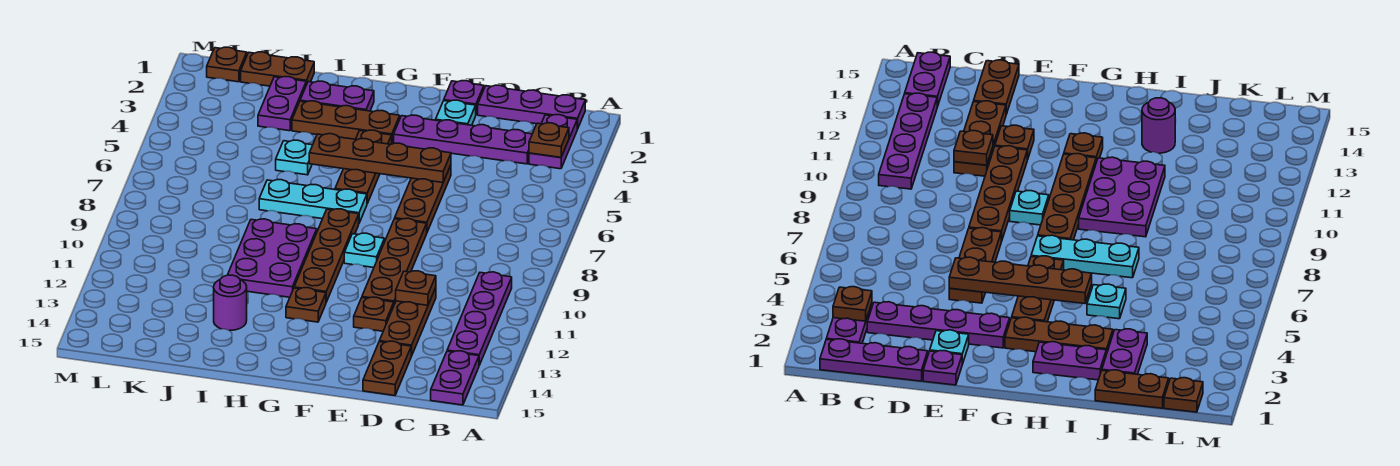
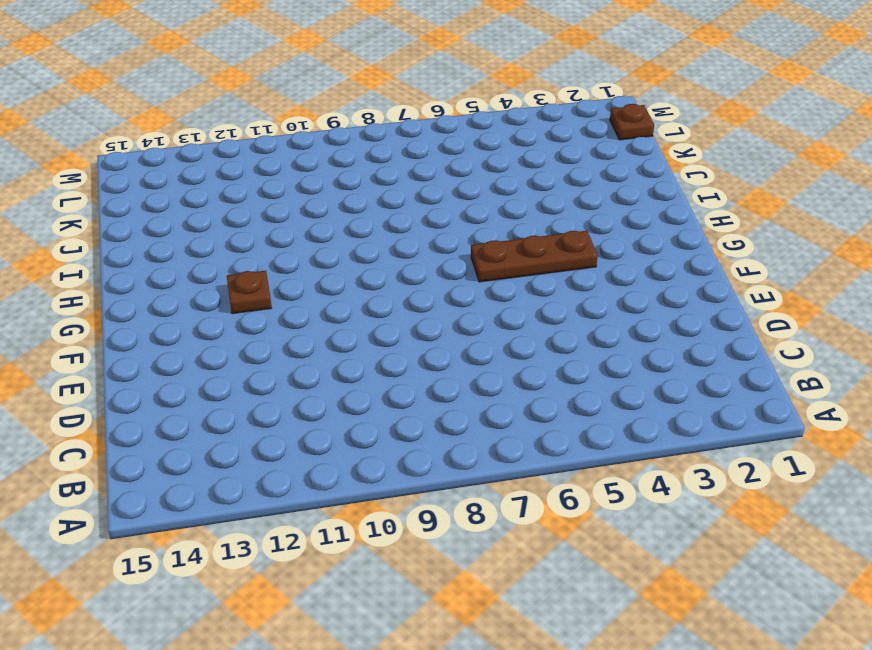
none -> purple 1x3 plate [478,85,585,129]
none -> purple 1x2 plate [529,115,577,169]
none -> purple 1x4 plate [447,272,512,365]

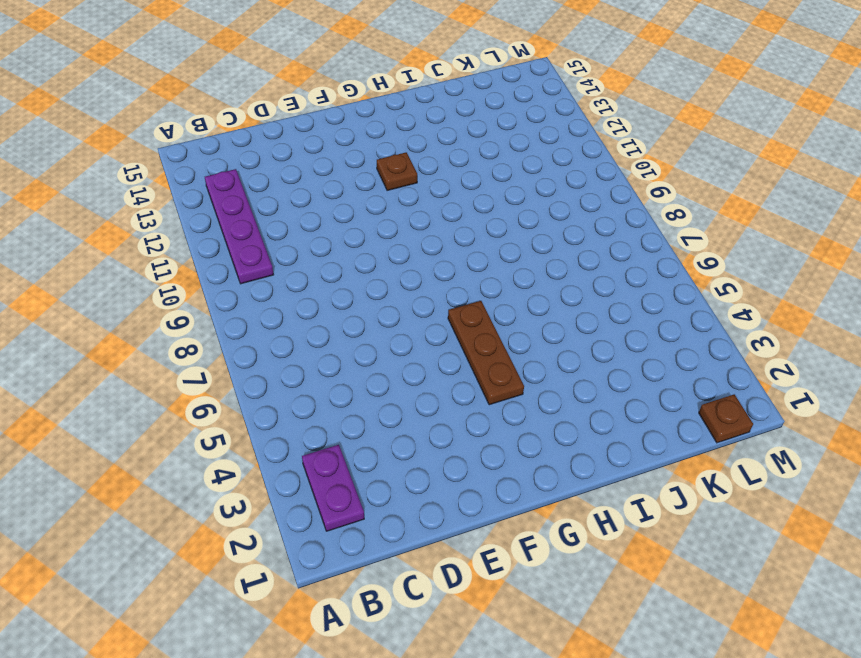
none -> purple 1x3 plate [478,85,585,129]
none -> purple 1x2 plate [431,351,479,405]
none -> purple 1x4 plate [394,115,532,164]

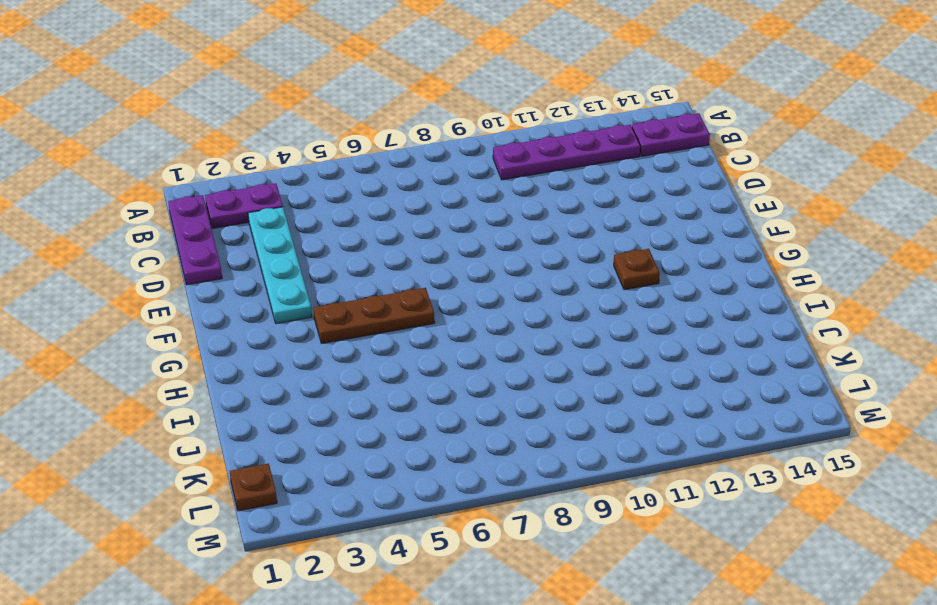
cyan 1x4 plate [248,207,312,324] -> purple 1x4 plate [394,115,532,164]
none -> brown 1x3 plate [379,288,436,356]
none -> brown 1x2 plate [363,341,411,396]
none -> purple 1x1 plate [444,81,484,114]

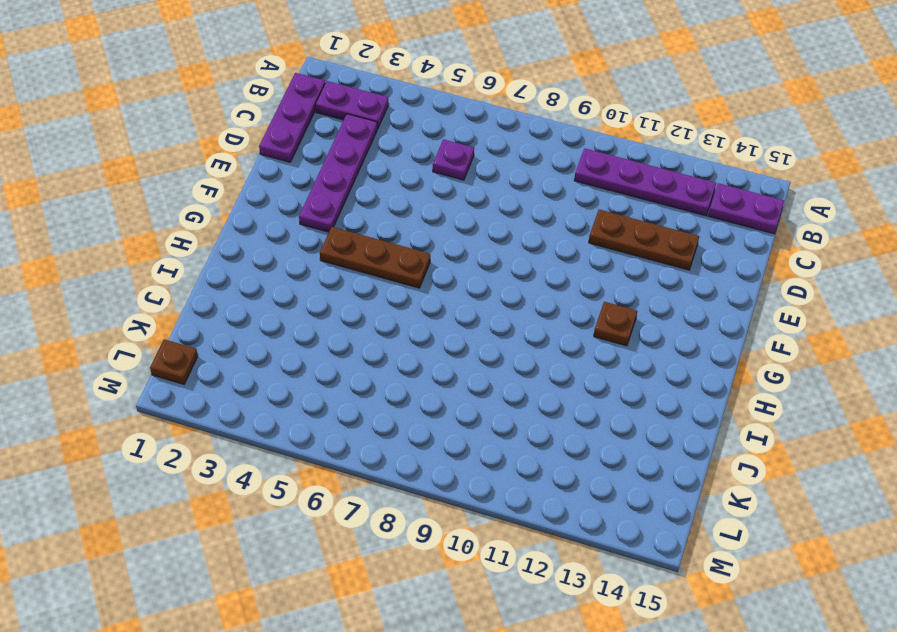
purple 1x1 plate [433,139,474,180] -> purple 1x1 plate moved to [444,81,484,114]
none -> brown 1x2 plate [363,341,411,396]
none -> cyan 1x1 plate [436,100,476,125]
none -> brown 1x3 plate [395,165,451,232]

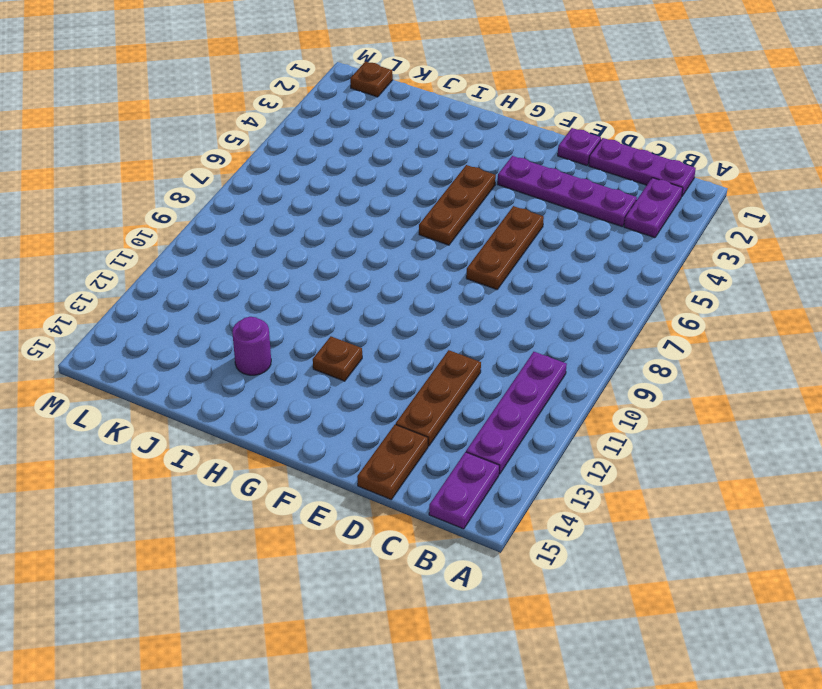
none -> cyan 1x1 plate [436,100,476,125]
none -> brown 1x4 plate [362,218,427,304]
none -> brown 1x1 plate [354,297,394,331]

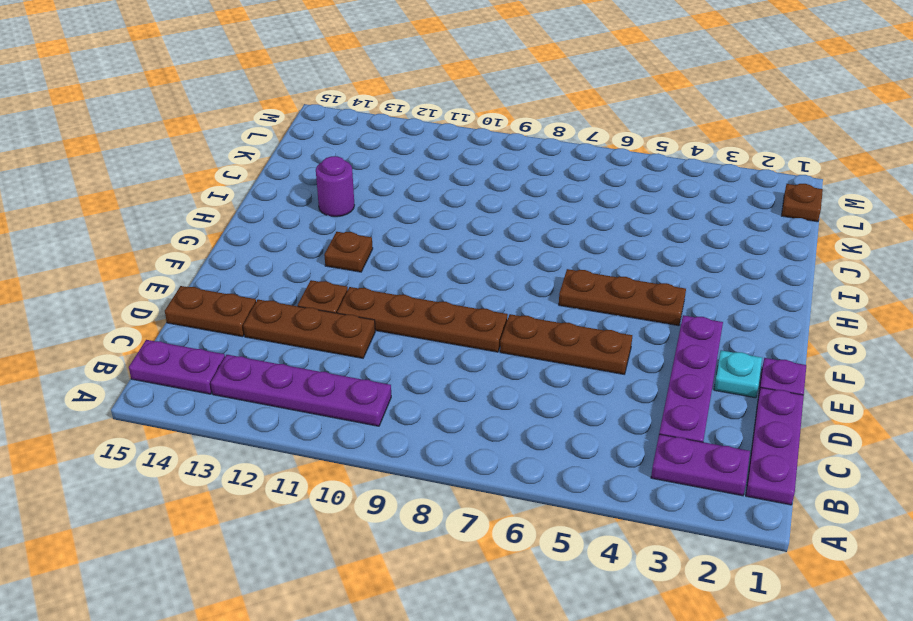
none -> cyan 1x1 plate [344,233,384,268]
none -> brown 1x3 plate [292,101,400,144]
none -> cyan 1x3 plate [259,180,367,223]

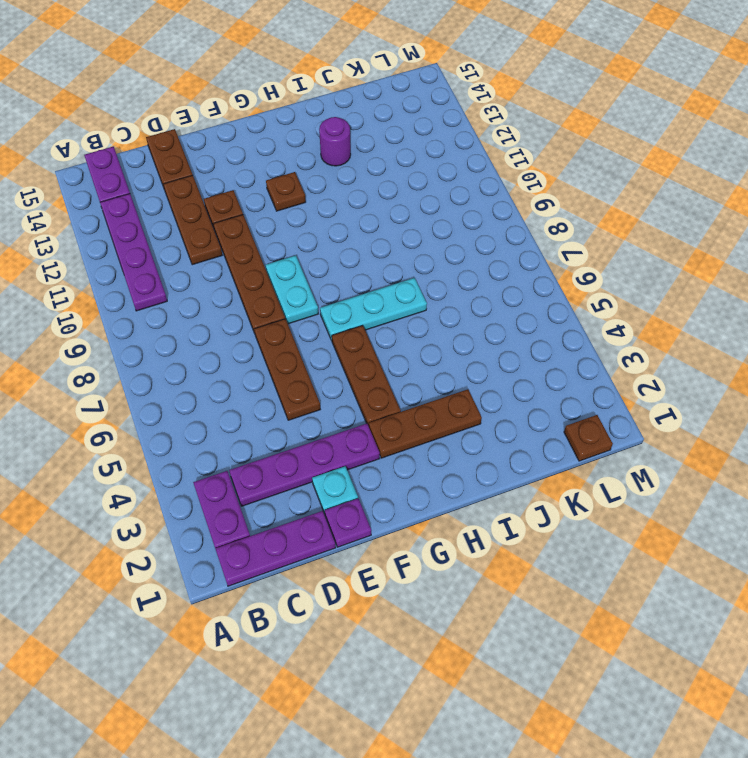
cyan 1x2 plate [266,255,318,324] -> cyan 1x1 plate [344,233,384,268]
none -> brown 1x4 plate [294,209,359,302]
none -> purple 1x2 plate [300,81,374,111]
none -> purple 2x3 plate [228,219,317,297]

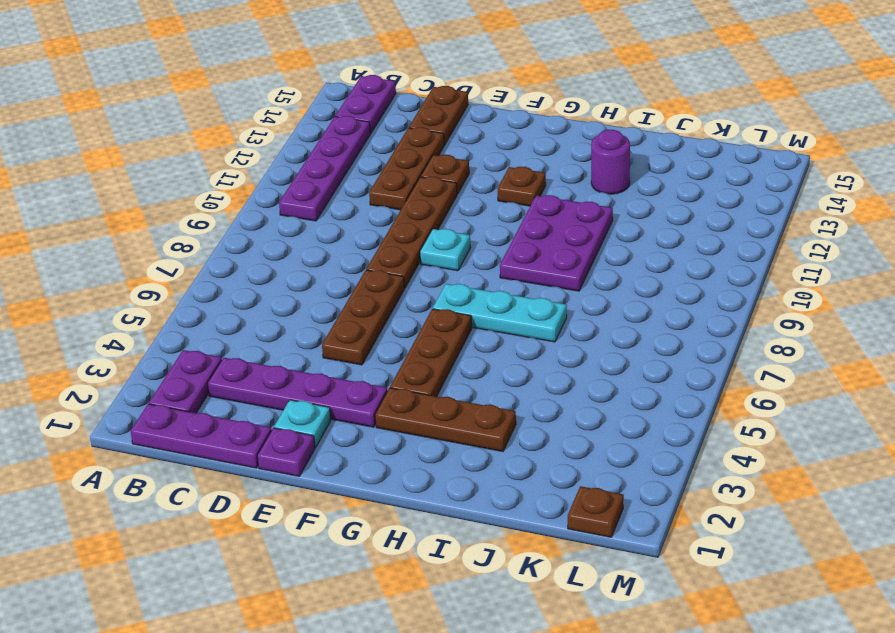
none -> brown 1x4 plate [294,209,359,302]
none -> purple 1x2 plate [300,81,374,111]
none -> cyan 1x1 plate [276,140,312,175]

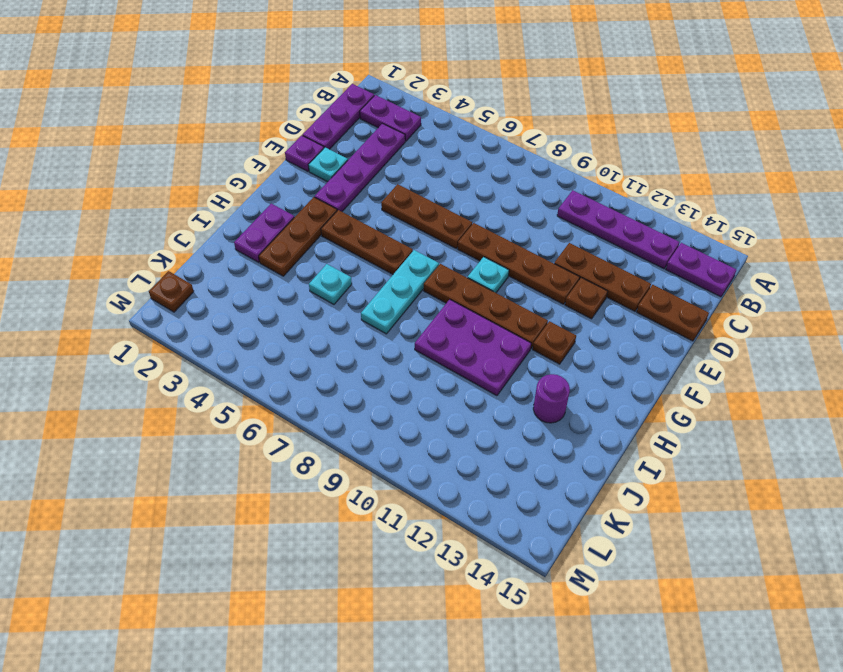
none -> brown 1x2 plate [241,52,314,86]
none -> purple 1x2 plate [258,77,306,131]
none -> brown 1x1 plate [529,123,569,157]

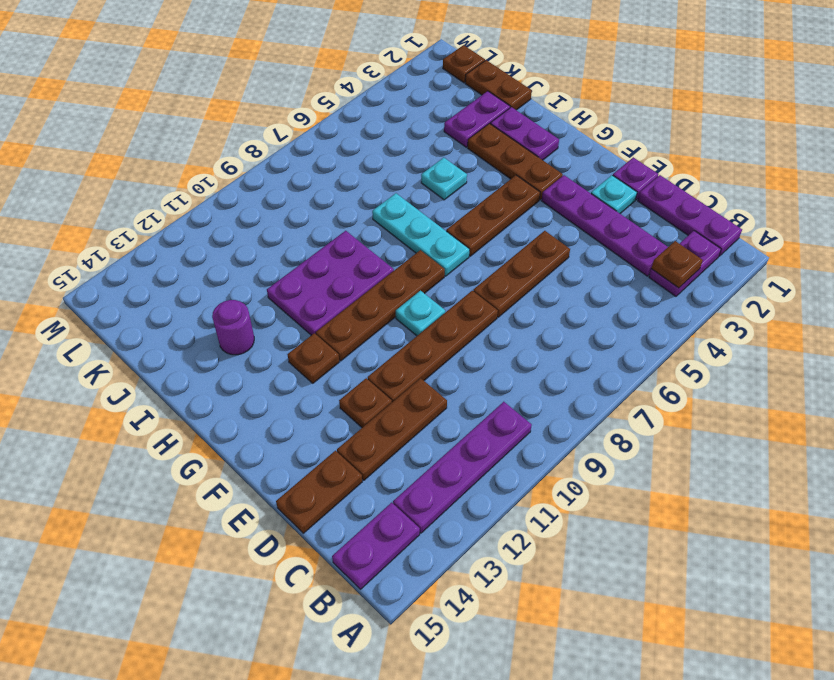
none -> brown 1x1 plate [396,271,436,305]
none -> brown 1x4 plate [309,134,451,182]

